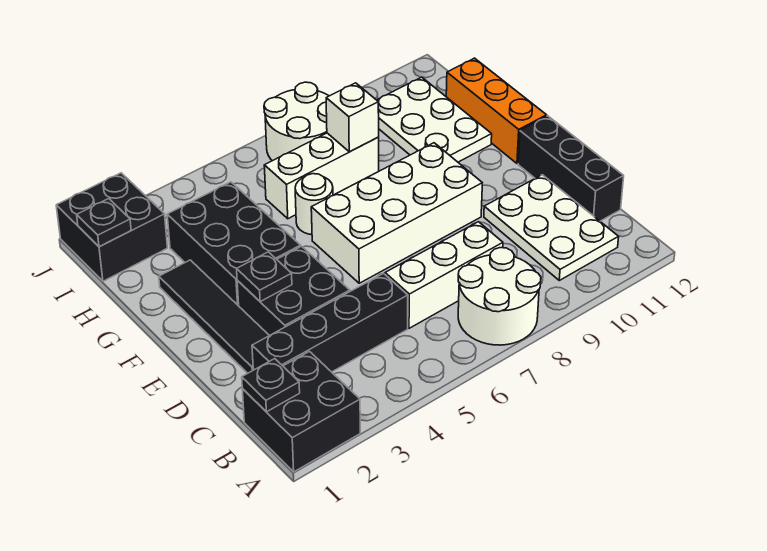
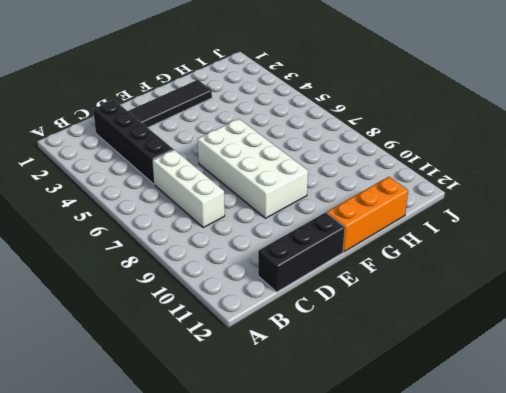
none -> black 2x2 brick [242,352,360,472]
none -> white 2x2 round brick [458,248,541,345]
none -> white 2x3 plate [484,175,619,280]

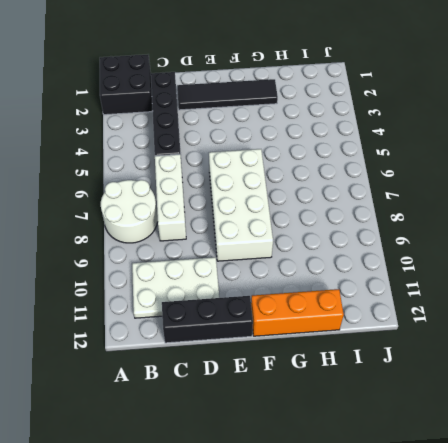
none -> black 2x2 brick [237,246,350,336]
none -> black 2x3 brick [167,182,301,306]
none -> white 1x1 round brick [295,174,333,235]

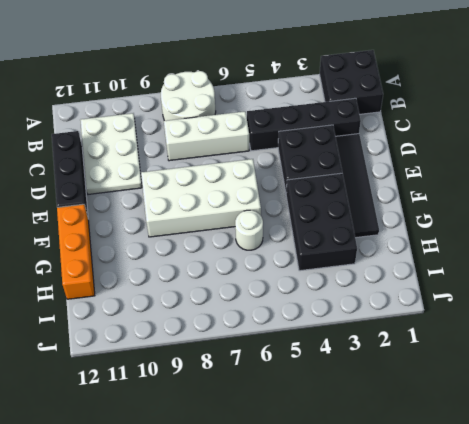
none -> white 2x3 plate [377,77,492,162]
none -> white 1x3 brick [264,133,379,219]
none -> black 2x2 brick [56,173,167,281]

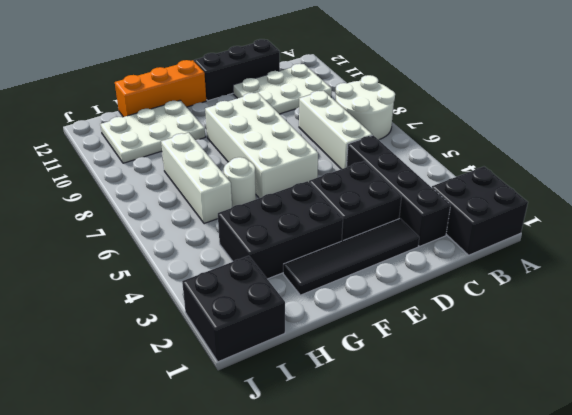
none -> white 2x2 round brick [264,82,329,161]
none -> black 1x1 plate [242,359,300,412]
none -> black 1x1 plate [237,252,292,301]

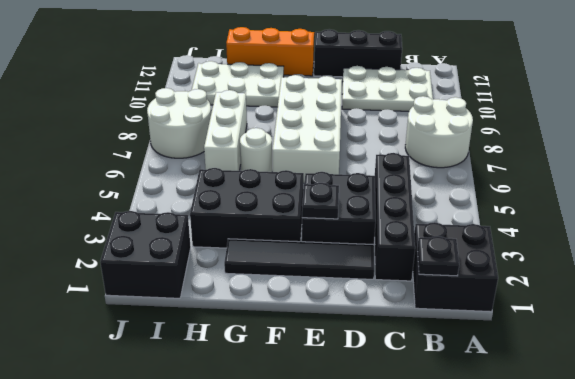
none -> white 1x3 brick [385,222,503,328]
none -> white 1x1 brick [326,83,379,152]
none -> black 1x1 plate [77,199,131,247]

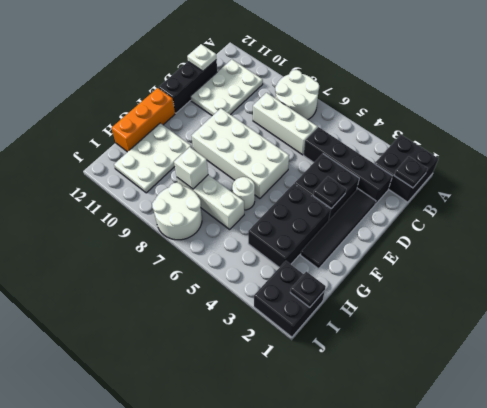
white 1x1 plate [187,44,216,71] -> none

